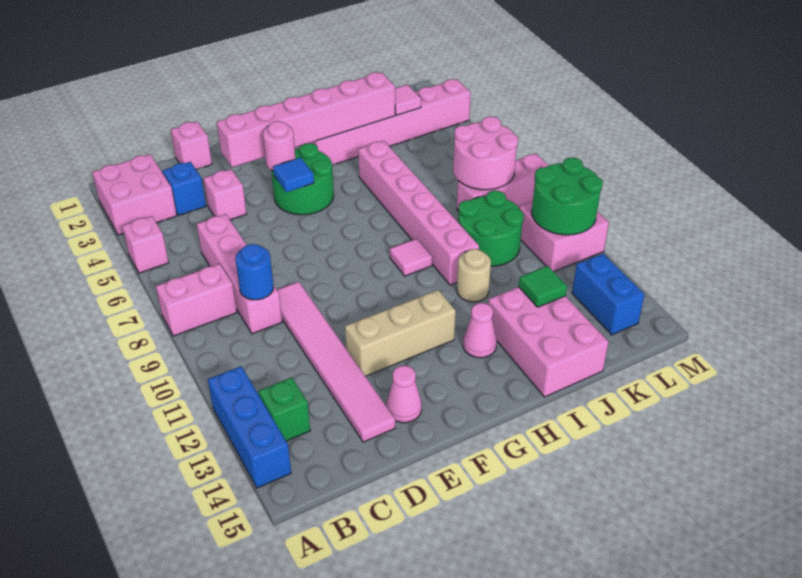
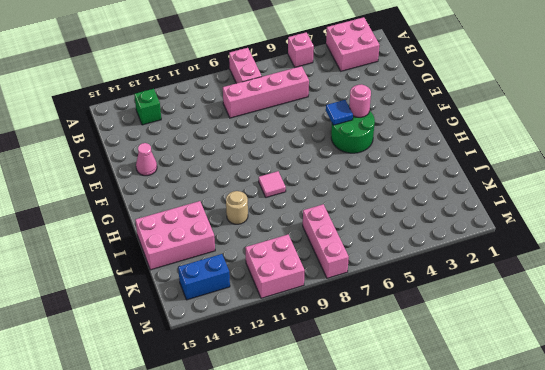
none -> blue 1x3 brick [208,366,291,488]
none -> blue 1x1 brick [163,162,206,215]
none -> pink 1x1 brick [171,122,212,170]
none -> pink 1x1 brick [203,169,247,220]

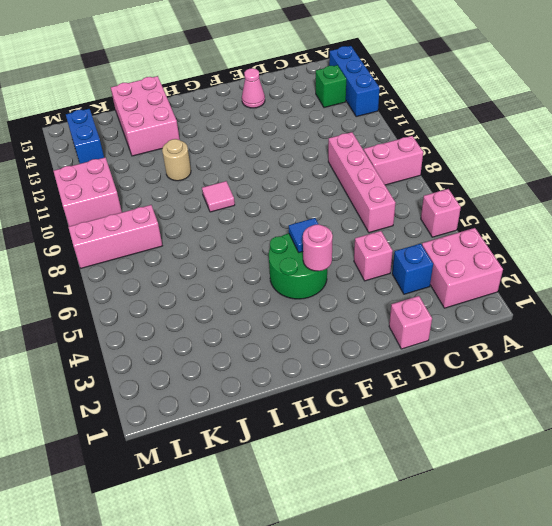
none -> pink 1x6 tile [277,282,395,442]
none -> tan 1x3 brick [345,290,456,376]
none -> pink 1x6 brick [311,79,471,165]
none -> pink 1x1 cone [463,303,497,358]

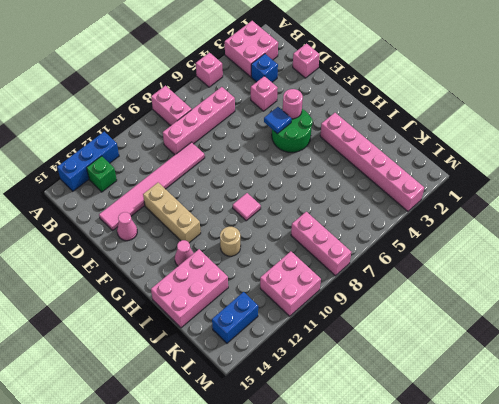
none -> pink 1x6 brick [358,141,479,285]
none -> green 2x2 round brick [458,190,524,266]
none -> blue 1x1 round brick [235,244,273,300]
none -> pink 1x6 brick [217,72,395,167]

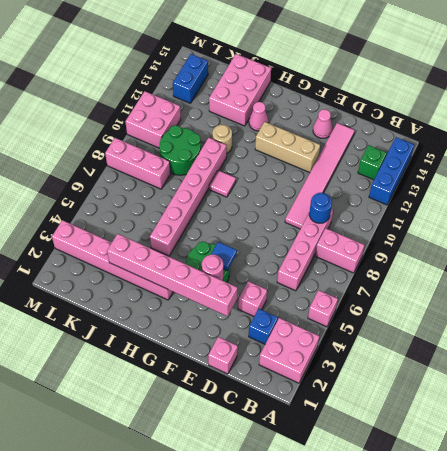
none -> green 1x1 tile [519,266,567,307]
none -> pink 1x1 tile [395,85,421,115]
none -> pink 2x2 round brick [453,116,518,190]
none -> green 2x2 round brick [532,158,603,235]

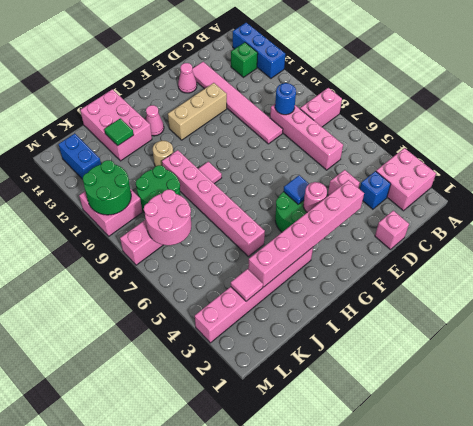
none -> pink 1x1 brick [122,216,169,273]

